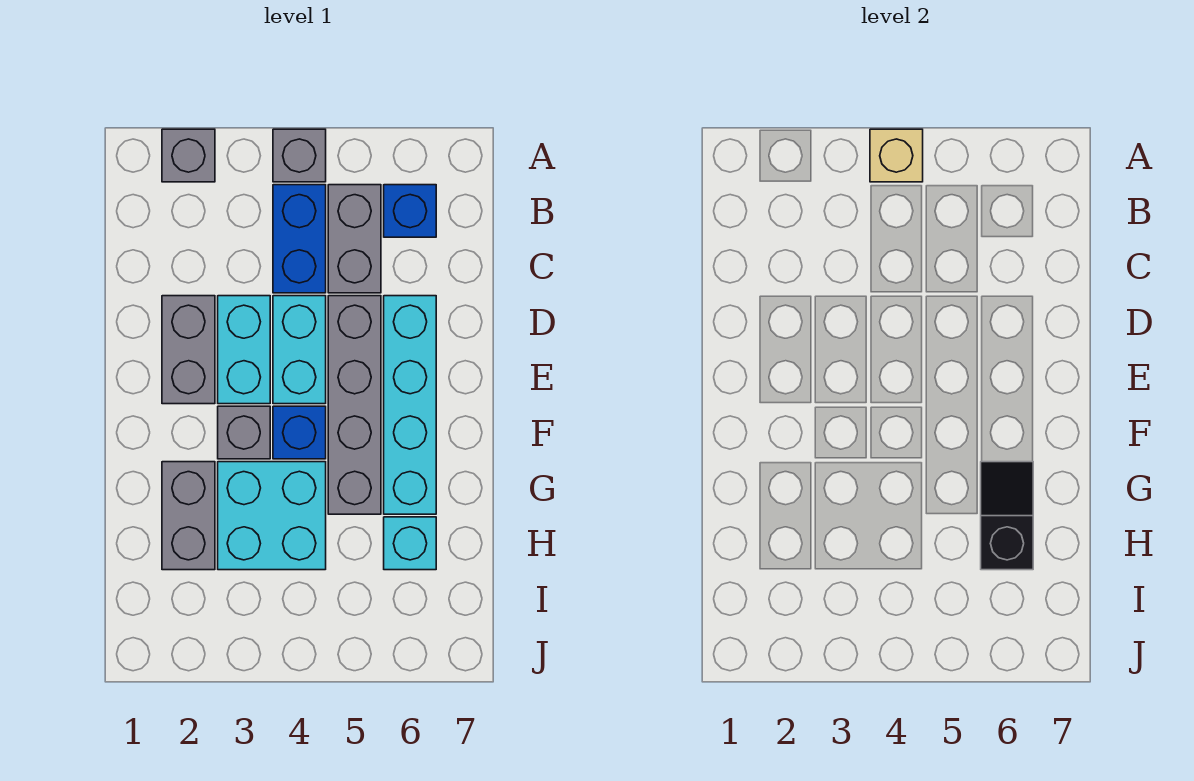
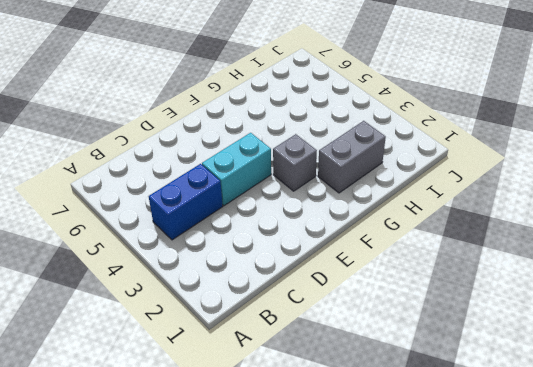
none -> grey 1x1 brick [162,129,215,182]
none -> grey 1x1 brick [273,129,326,182]
none -> grey 1x2 brick [328,185,381,293]

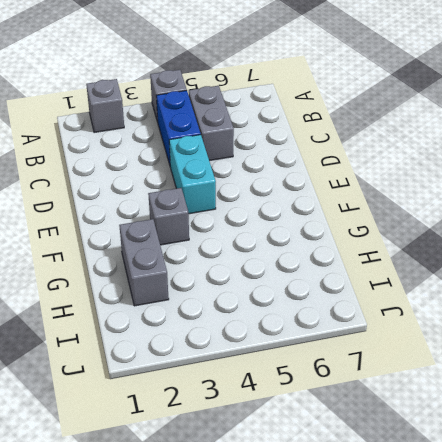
none -> blue 1x1 brick [384,185,436,237]
none -> grey 1x2 brick [162,296,215,404]
none -> cyan 1x2 brick [218,296,270,404]

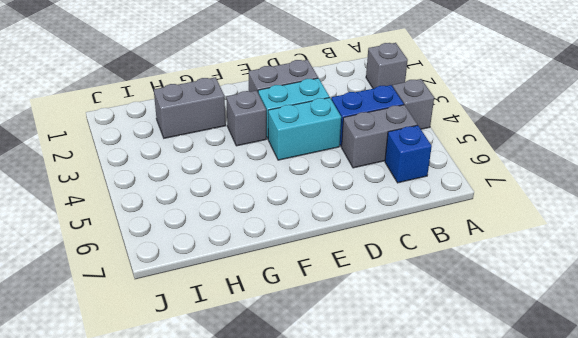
none -> grey 1x4 brick [328,296,381,514]
none -> cyan 1x4 brick [384,296,436,514]
none -> blue 1x1 brick [273,406,326,459]

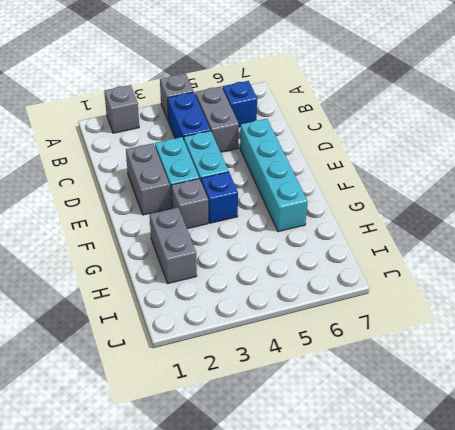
none -> grey 1x4 brick [328,296,381,514]
none -> cyan 2x2 brick [218,462,326,570]
none -> cyan 1x1 brick [384,517,436,570]

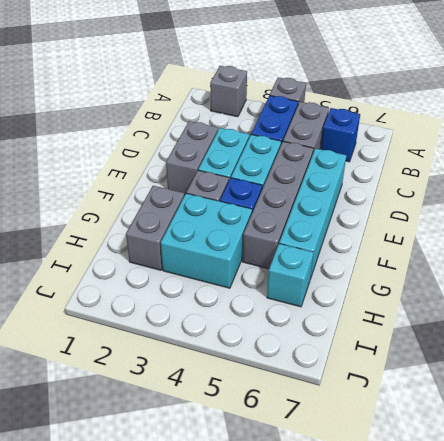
none -> tan 1x1 brick [870,129,923,182]
none -> black 1x2 slope [981,462,1033,570]

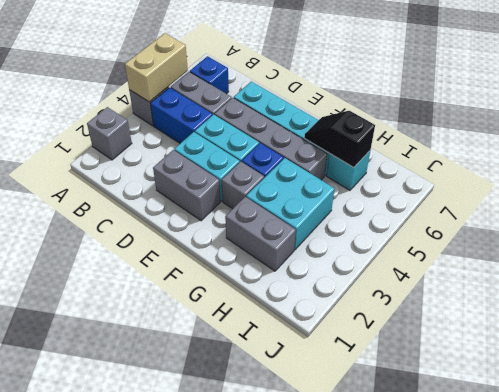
tan 1x2 brick [125,33,188,102] -> tan 1x1 brick [870,129,923,182]

